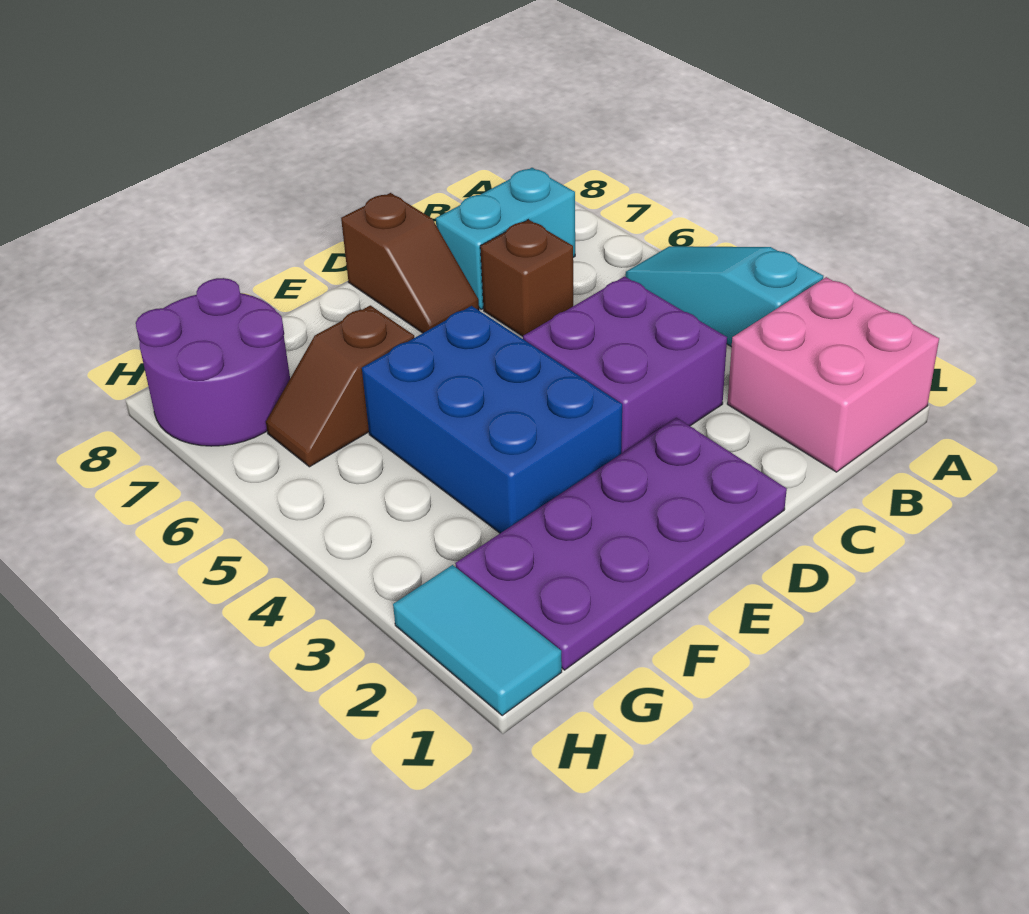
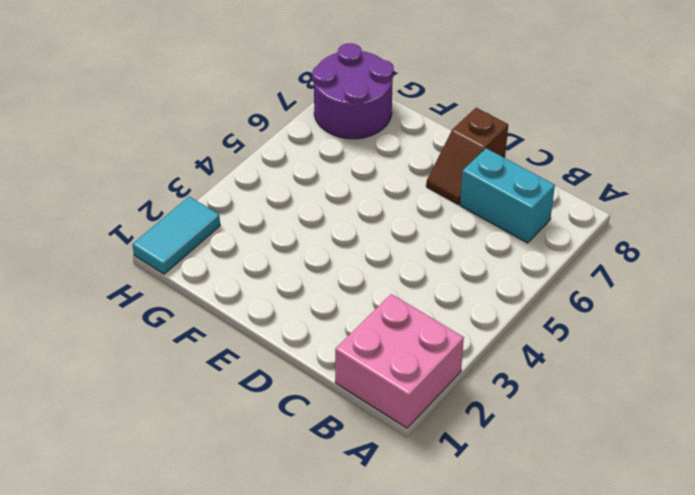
none -> cyan 1x3 slope [625,246,823,347]
none -> purple 2x2 brick [523,276,727,454]

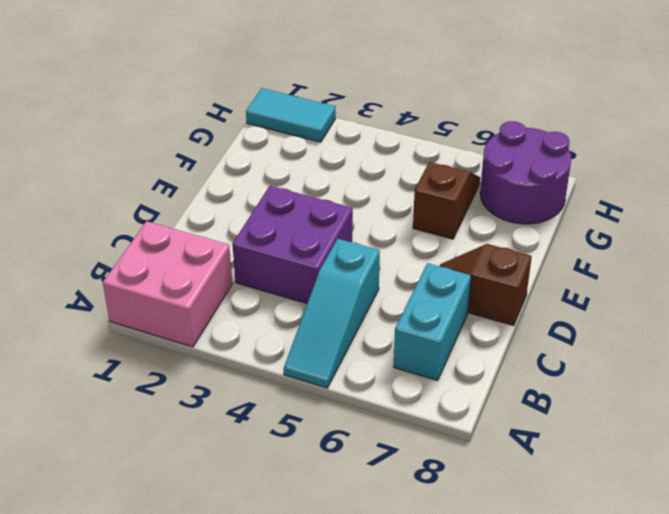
cyan 1x3 slope [284,239,380,388] -> cyan 1x3 slope turned to [625,246,823,347]
none -> brown 1x1 brick [480,220,573,336]
none -> purple 2x4 plate [455,418,787,670]

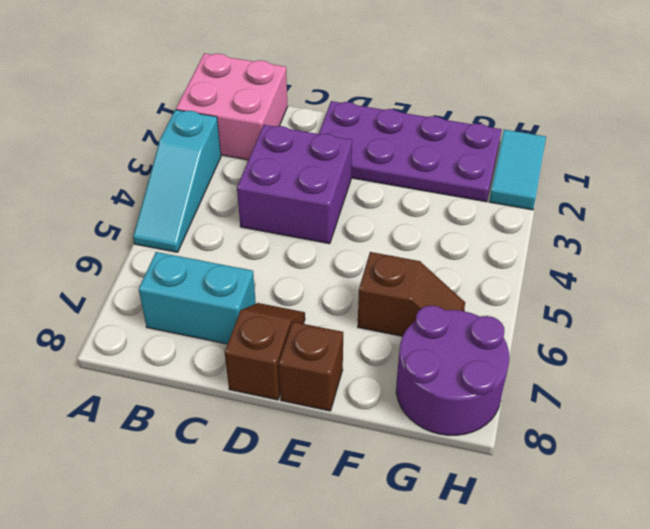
brown 1x1 brick [279,322,343,411] -> brown 1x1 brick moved to [480,220,573,336]
none -> blue 2x3 brick [362,306,622,533]

